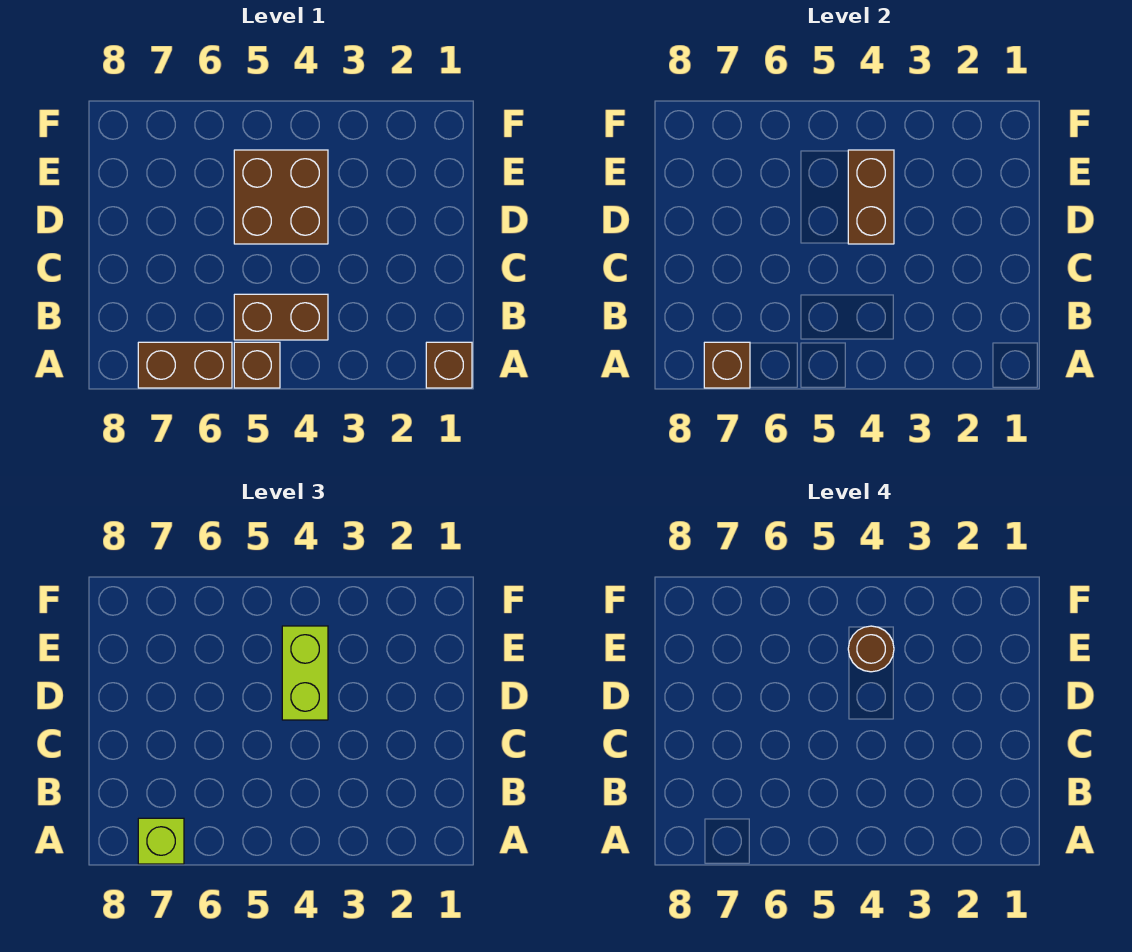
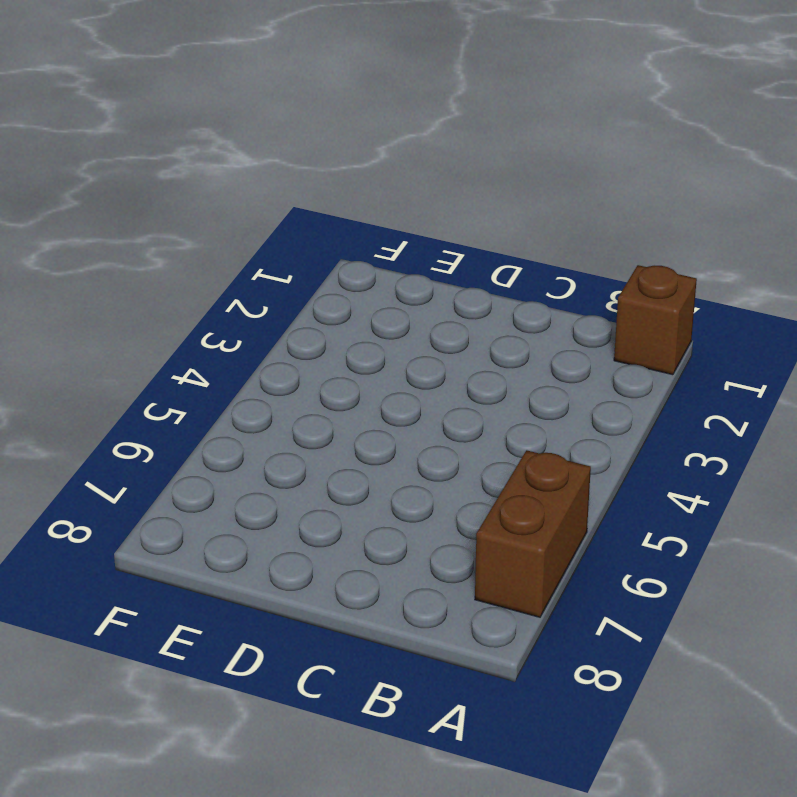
none -> brown 1x1 brick [234,342,280,388]
none -> brown 1x2 brick [234,294,328,340]

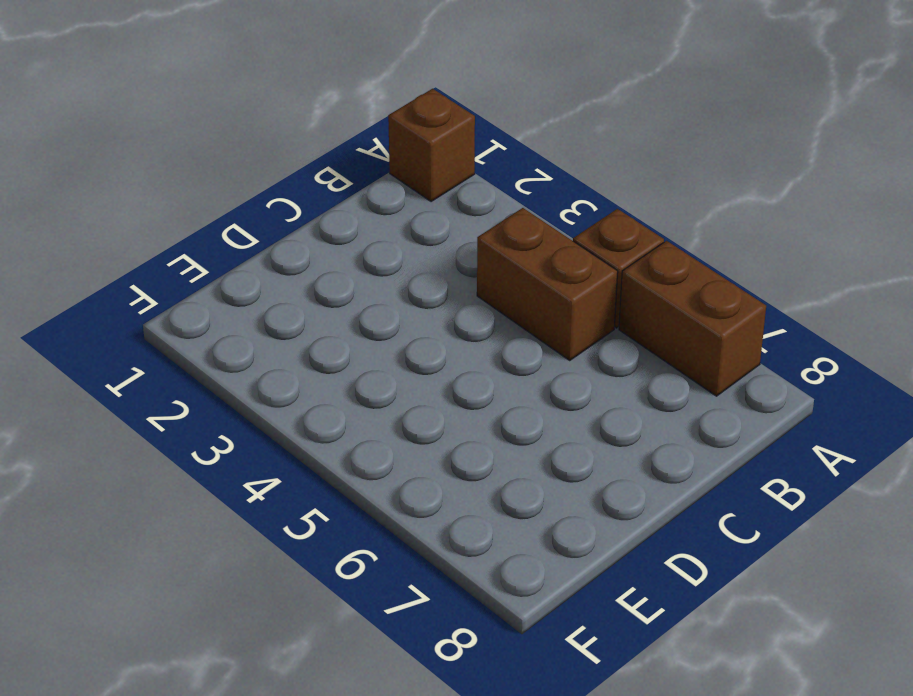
none -> brown 2x2 brick [234,150,328,244]
none -> brown 1x1 brick [704,342,750,388]

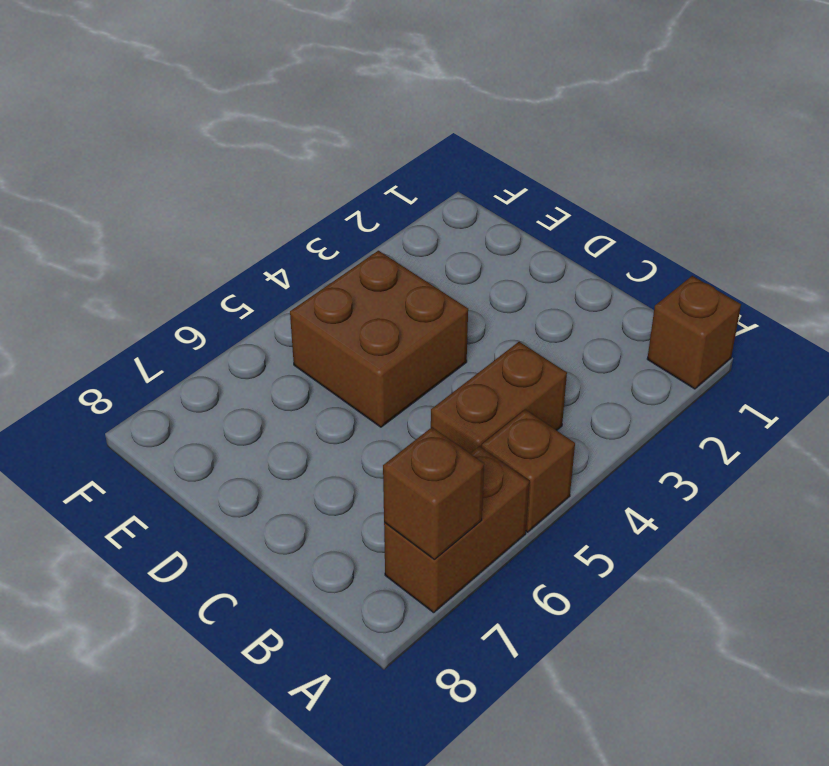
none -> brown 1x2 brick [848,150,894,244]
none -> lime 1x1 brick [138,818,184,864]

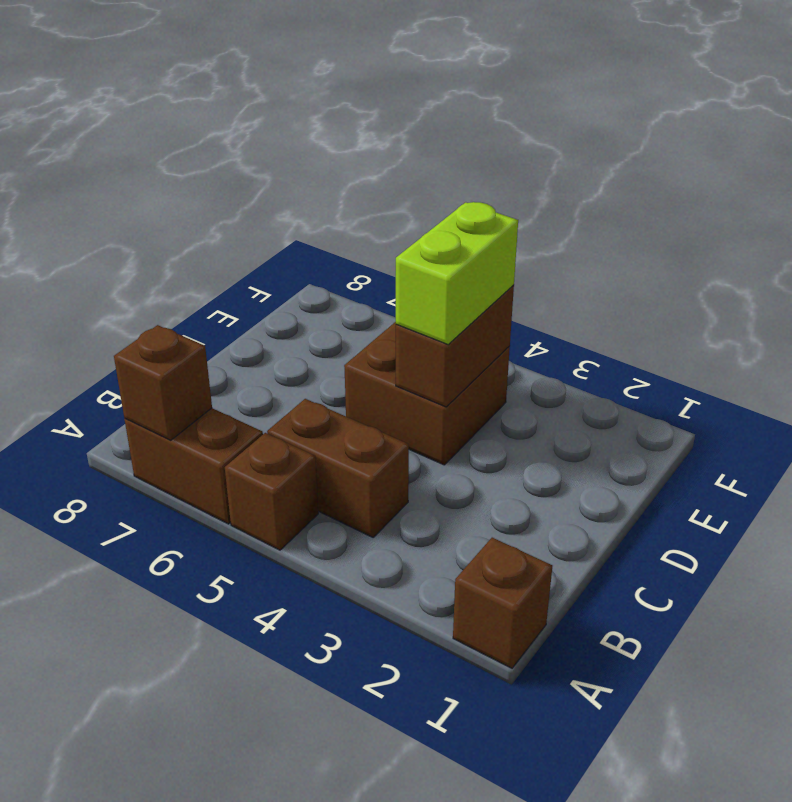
none -> lime 1x1 brick [138,818,184,864]
none -> brown 1x1 round brick [848,626,894,672]

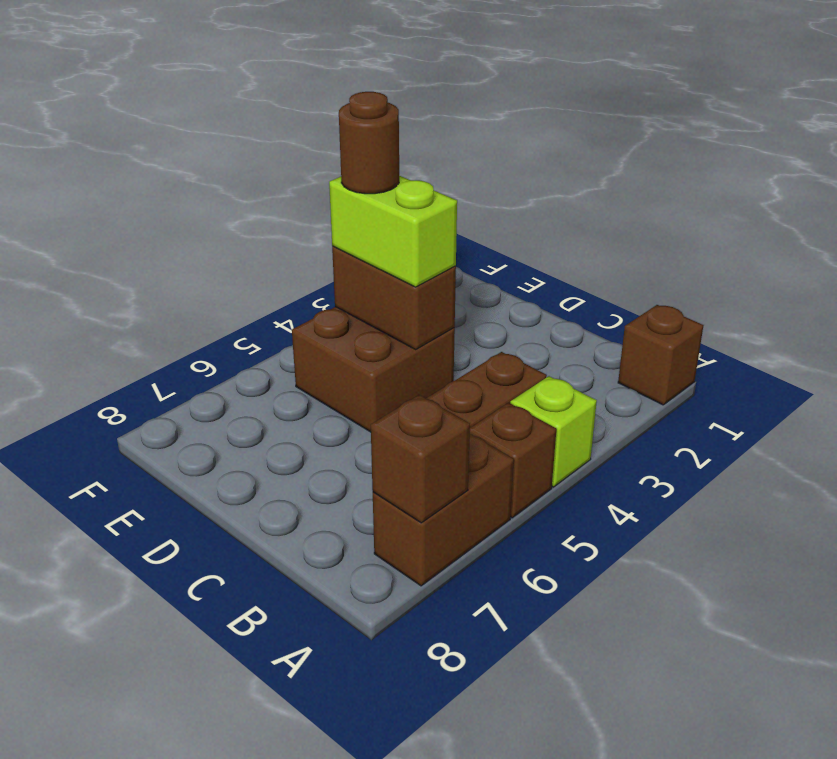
lime 1x1 brick [510,376,597,487] -> lime 1x1 brick moved to [138,818,184,864]

